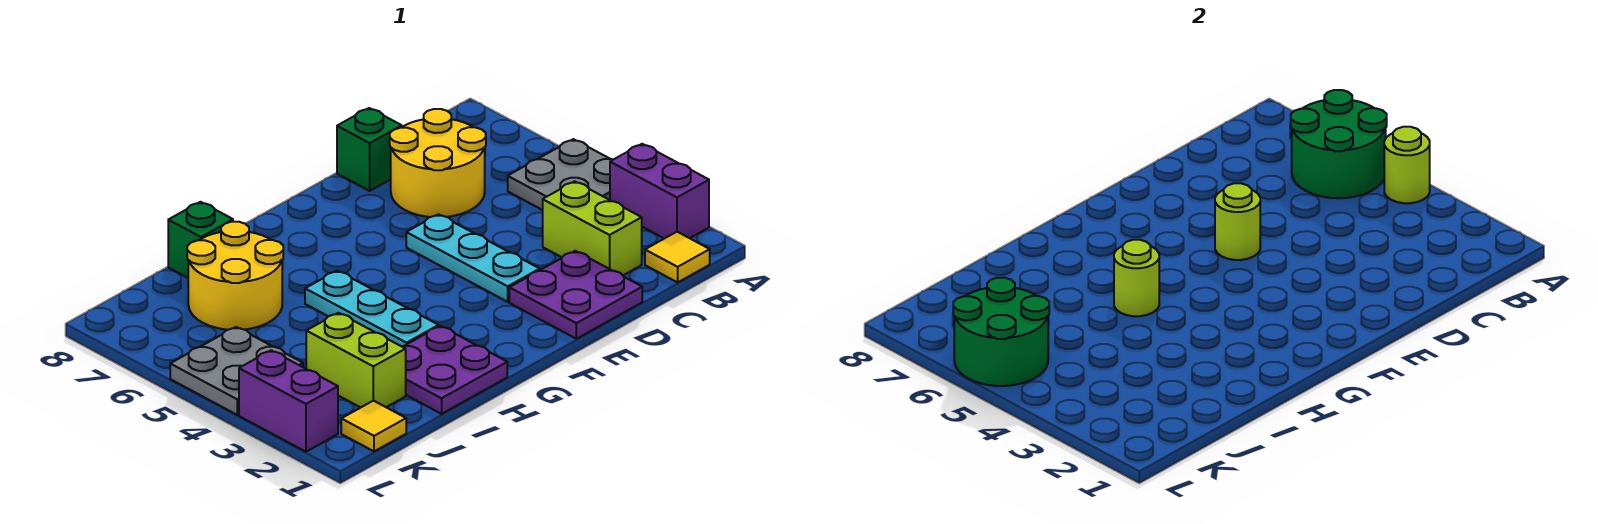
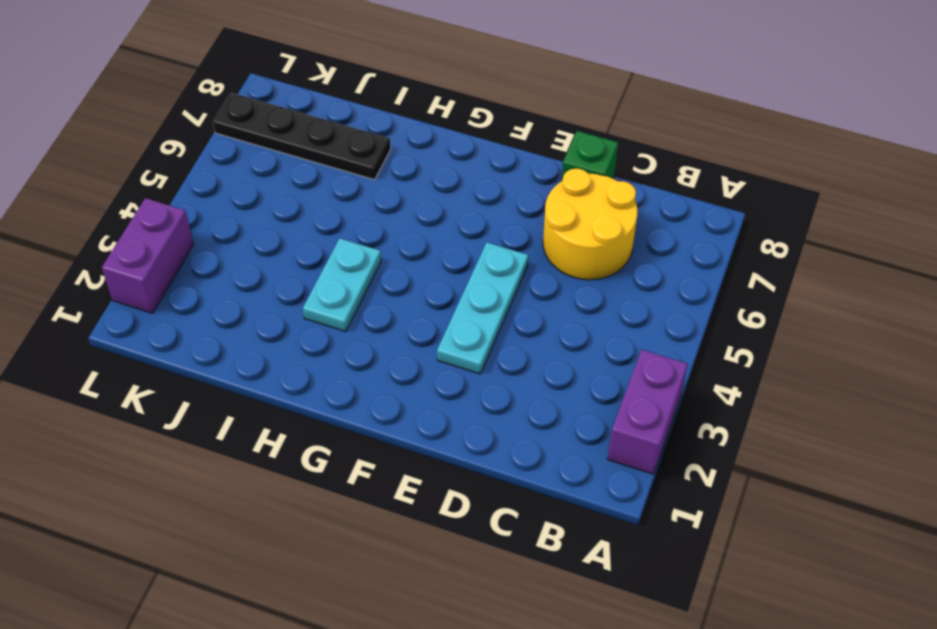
cyan 1x2 plate [303,238,381,332] -> cyan 1x3 plate [305,271,439,346]
black 1x4 plate [213,93,391,180] -> yellow 2x2 round brick [187,222,283,330]
none -> grey 2x2 plate [508,139,613,210]
none -> yellow 1x1 tile [645,232,710,282]
none -> lime 1x2 brick [543,181,642,275]

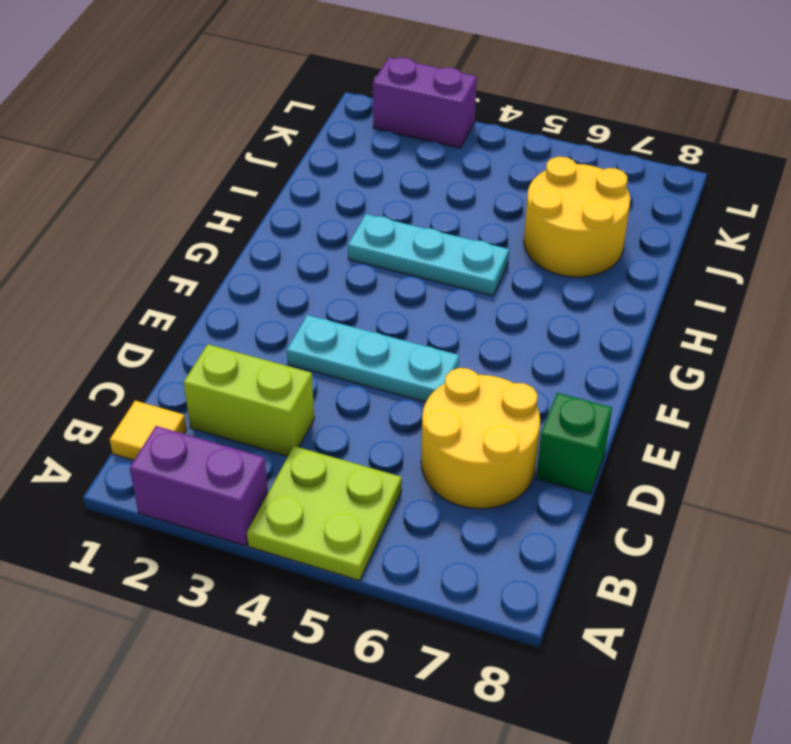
lime 2x2 plate [247,446,402,581] -> grey 2x2 plate [508,139,613,210]
none -> purple 2x2 plate [509,251,642,339]
none -> purple 2x2 plate [402,326,507,414]
none -> green 1x1 brick [168,202,233,278]

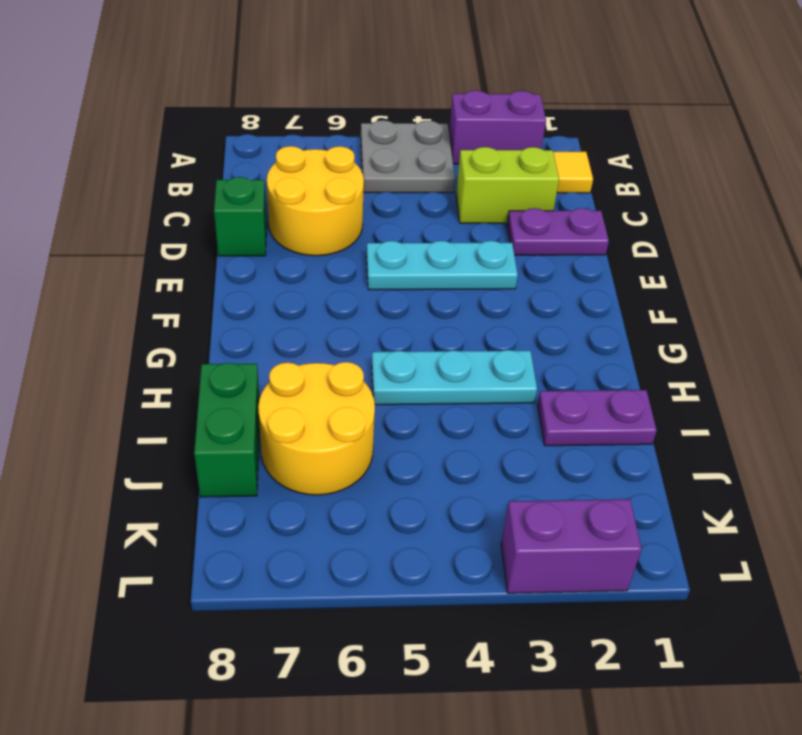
purple 1x2 plate [507,208,609,255] -> purple 2x2 plate [509,251,642,339]
purple 1x2 plate [538,390,657,446] -> purple 2x2 plate [402,326,507,414]
green 1x2 brick [194,363,260,497] -> green 1x1 brick [168,202,233,278]
none -> lime 1x2 brick [306,313,406,408]
none -> yellow 1x1 tile [341,401,406,451]
none -> grey 2x2 plate [170,327,303,415]

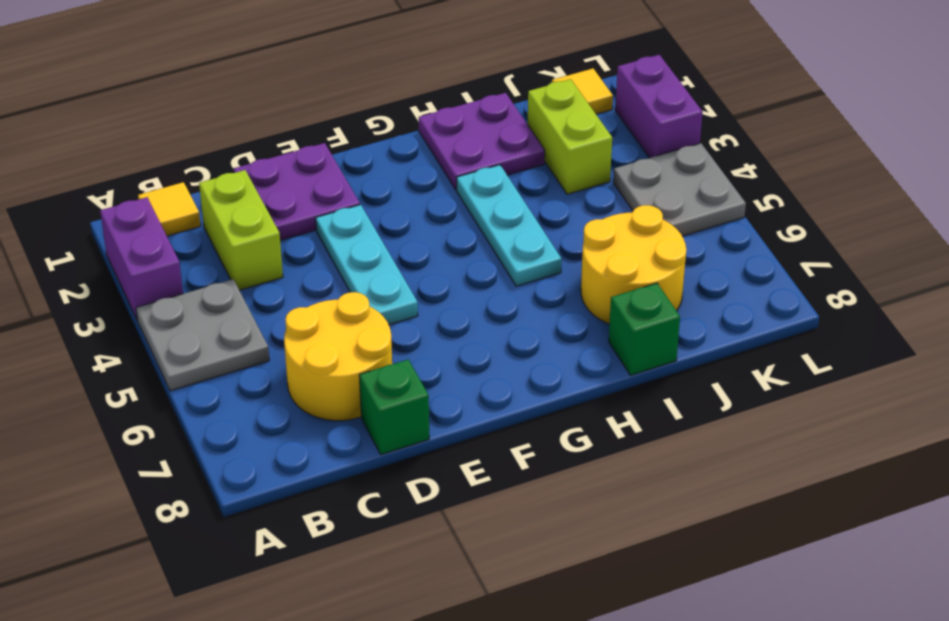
none -> lime 1x1 round brick [1384,127,1430,203]
none -> green 2x2 round brick [1291,90,1387,198]
none -> lime 1x1 round brick [1215,183,1260,260]

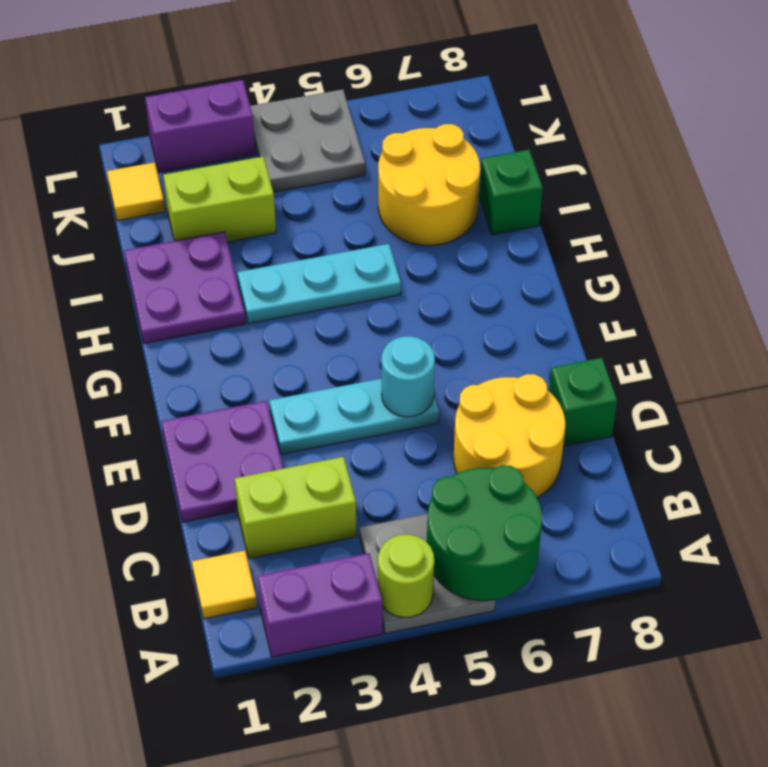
cyan 1x1 round brick [382,336,435,417] -> lime 1x1 round brick [1215,183,1260,260]
none -> lime 1x1 round brick [1114,240,1159,316]
none -> green 2x2 round brick [953,278,1049,386]

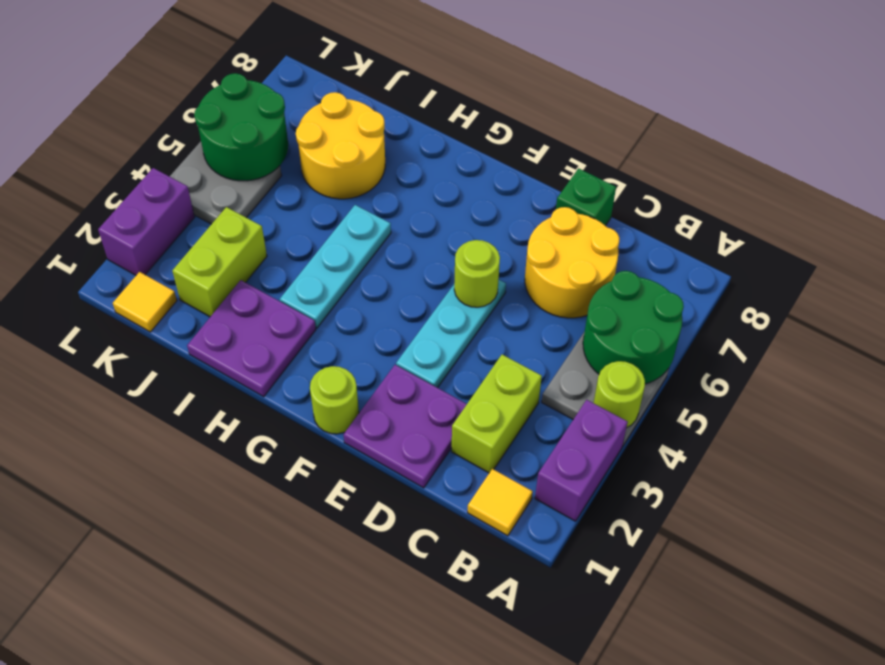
lime 1x1 round brick [310,366,359,434] -> lime 1x1 round brick moved to [1114,240,1159,316]
none -> green 1x1 brick [168,202,233,278]

